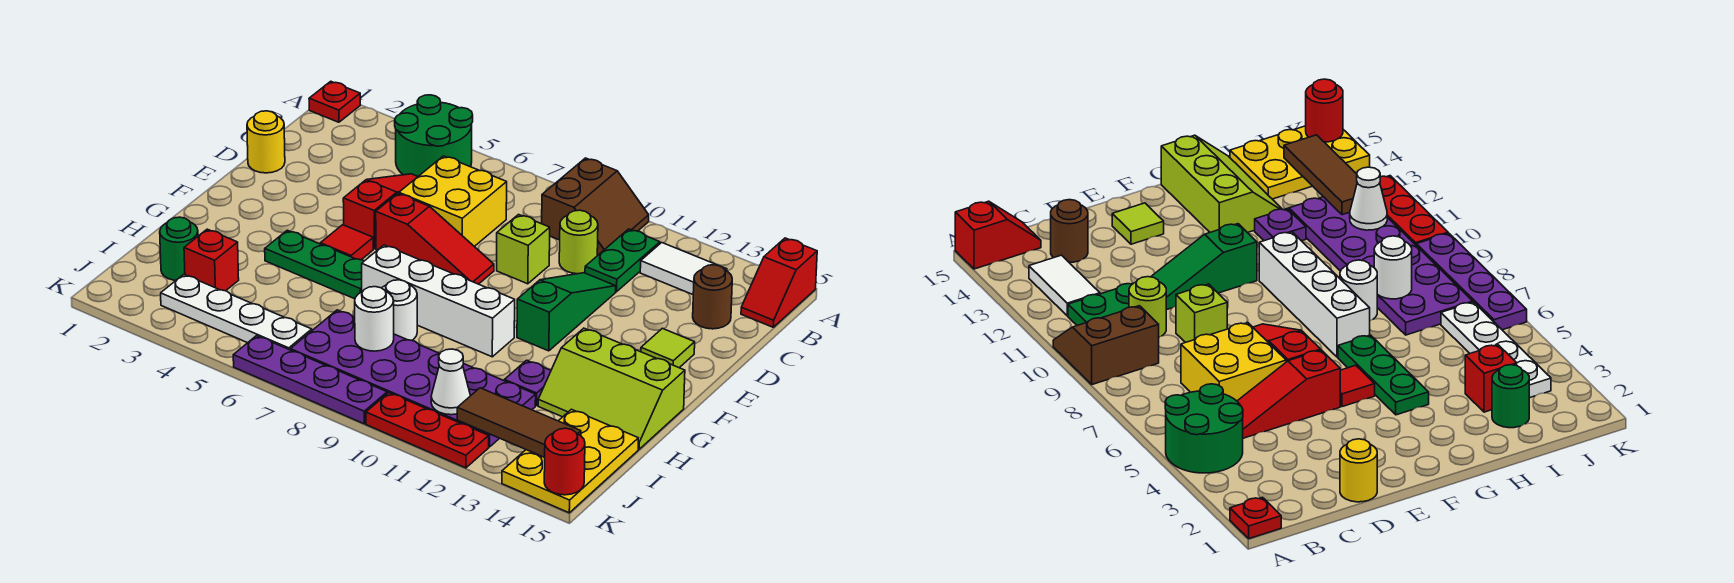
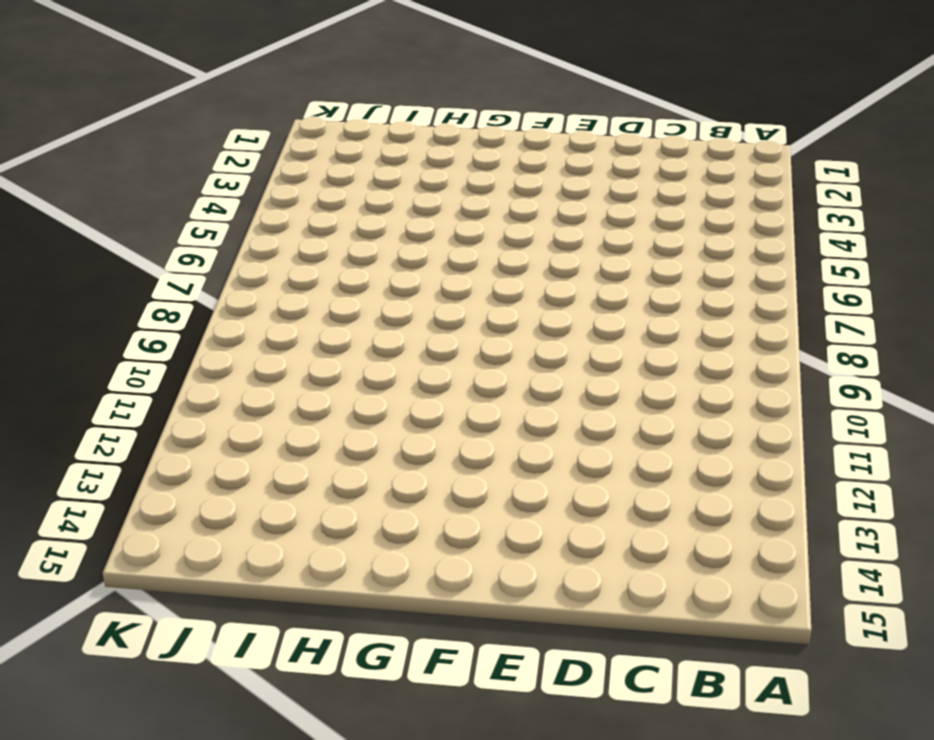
none -> red 1x1 plate [309,81,360,122]
none -> green 2x2 round brick [395,95,473,176]
none -> brown 2x2 slope [542,158,649,256]
none -> red 1x2 slope [741,238,817,327]

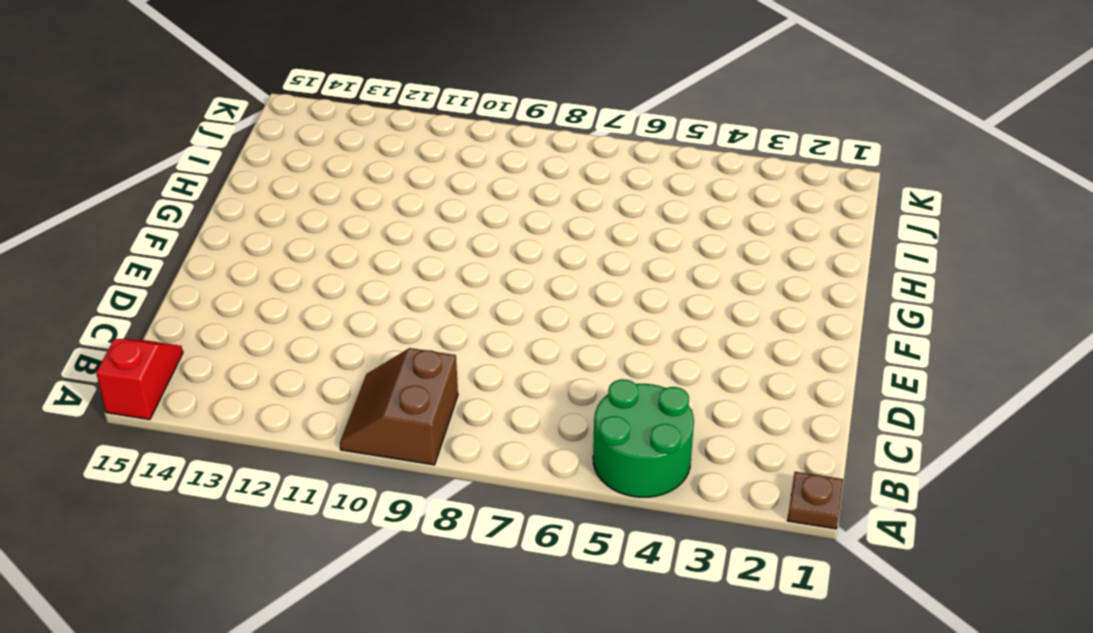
brown 1x1 plate [787,472,843,529] -> red 1x1 plate [309,81,360,122]
none -> green 1x2 plate [585,229,660,292]
none -> white 1x2 tile [640,243,727,294]
none -> red 1x3 slope [343,174,418,249]
none -> yellow 2x2 brick [399,156,507,246]

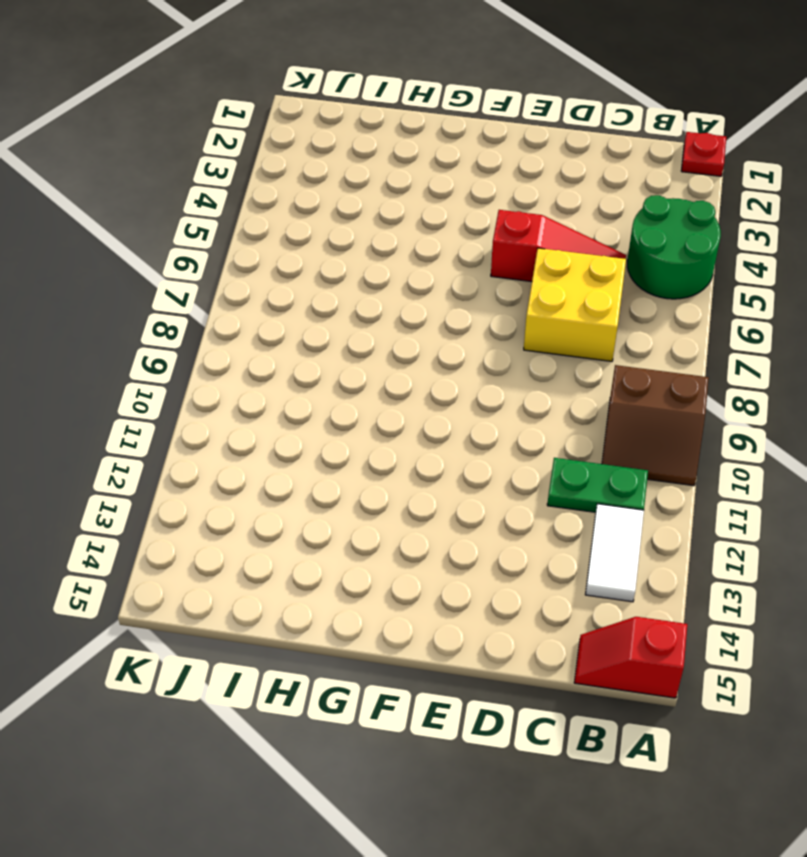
none -> lime 1x1 round brick [559,210,598,274]
none -> brown 1x1 round brick [693,265,732,329]
none -> yellow 1x1 round brick [247,111,285,173]
none -> lime 1x1 brick [497,215,550,284]

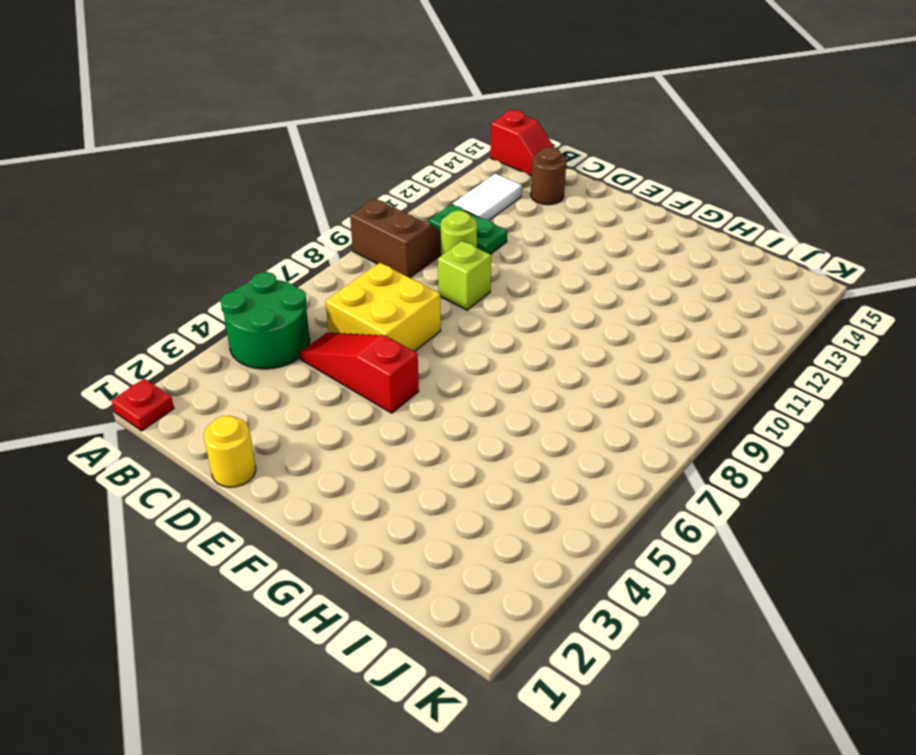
none -> green 1x3 slope [517,273,616,351]
none -> red 1x3 slope [376,194,494,284]
none -> lime 1x1 tile [641,328,695,368]
none -> red 1x1 tile [320,225,373,260]

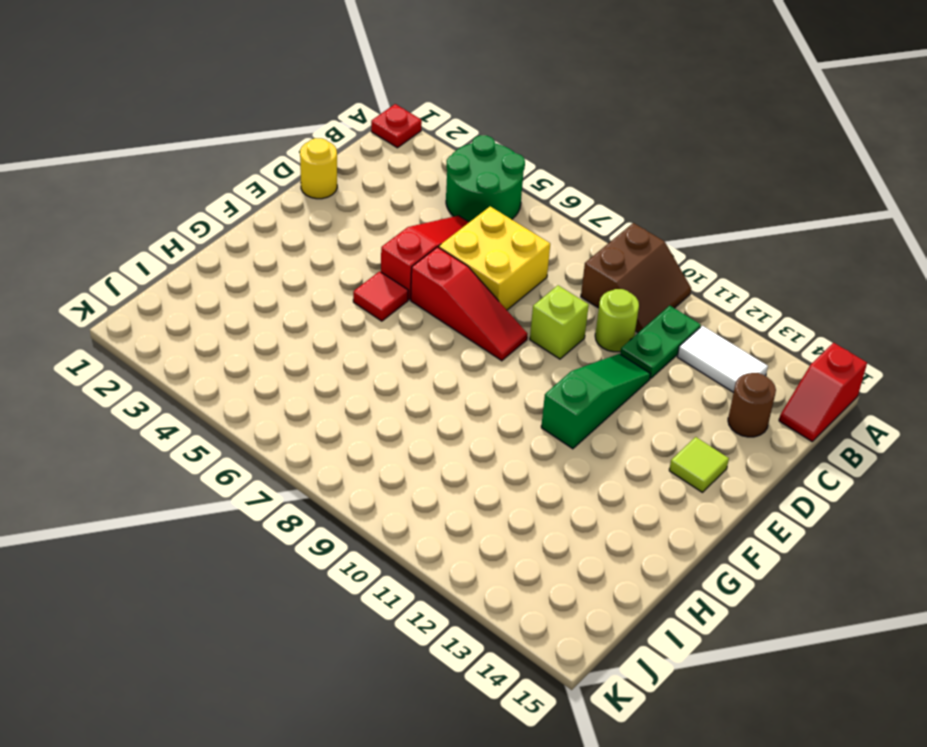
none -> green 1x3 plate [265,230,364,299]
none -> white 1x4 brick [362,245,515,357]
none -> lime 2x3 slope [538,328,685,449]
none -> white 1x1 round brick [382,280,417,340]

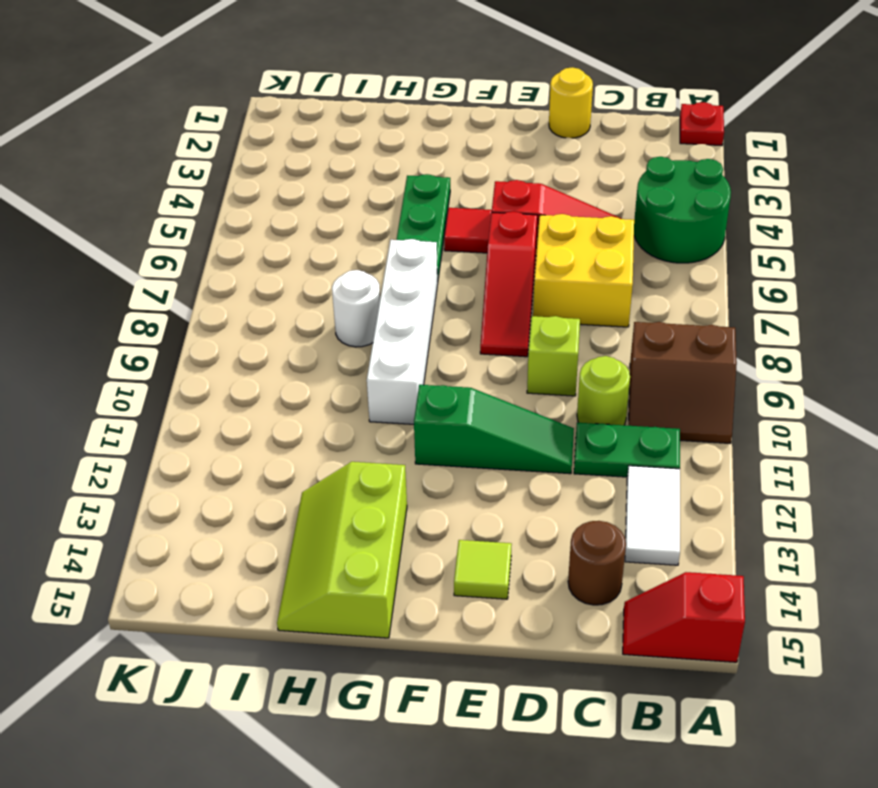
none -> purple 1x1 plate [504,360,551,406]
none -> green 1x1 round brick [160,217,198,280]
none -> red 1x1 brick [184,229,239,291]
none -> purple 2x6 plate [290,310,536,447]

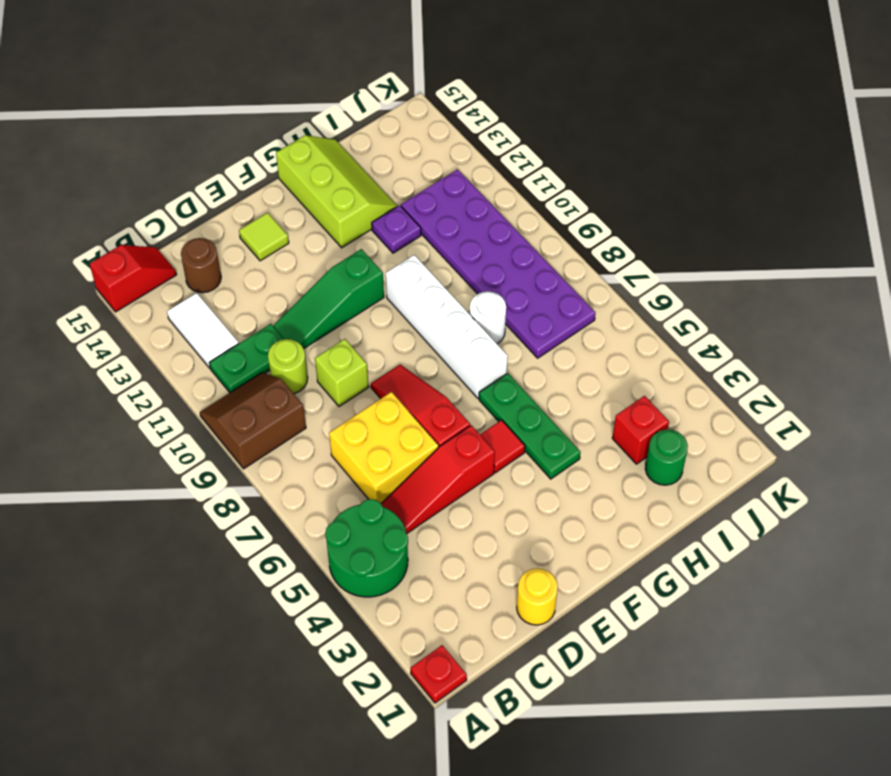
none -> yellow 2x3 plate [502,409,638,513]
none -> white 1x4 plate [161,274,312,350]
none -> purple 1x4 plate [233,336,387,424]
none -> red 1x3 plate [366,393,489,468]

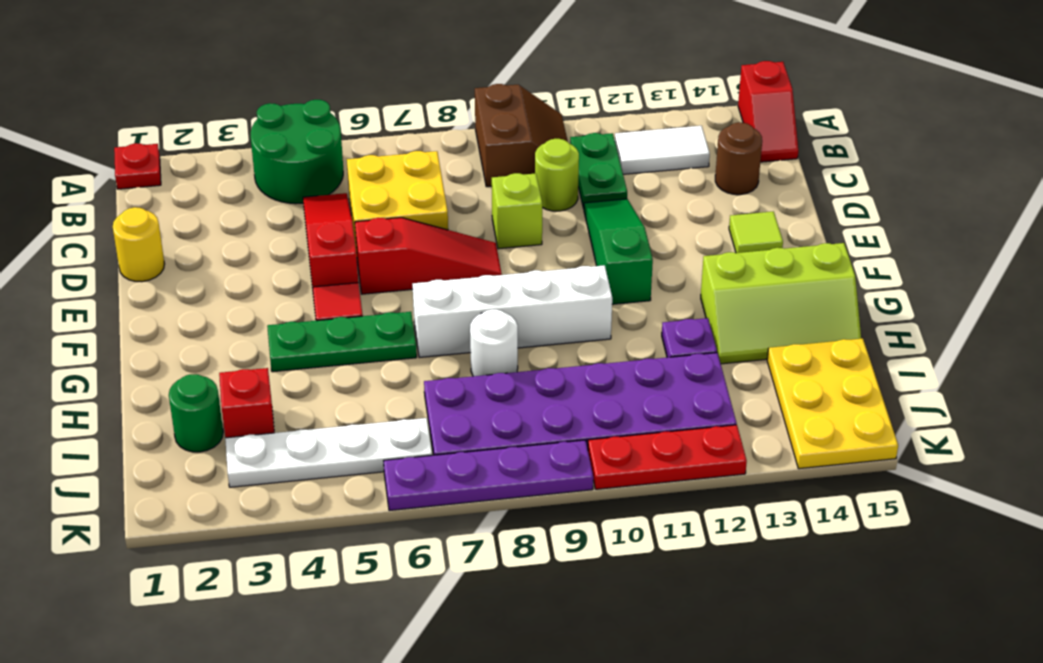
none -> white 1x1 round brick [355,287,394,351]
none -> white 1x1 cone [431,349,470,415]
none -> brown 1x3 tile [457,388,581,458]
none -> red 1x1 round brick [544,428,585,495]

